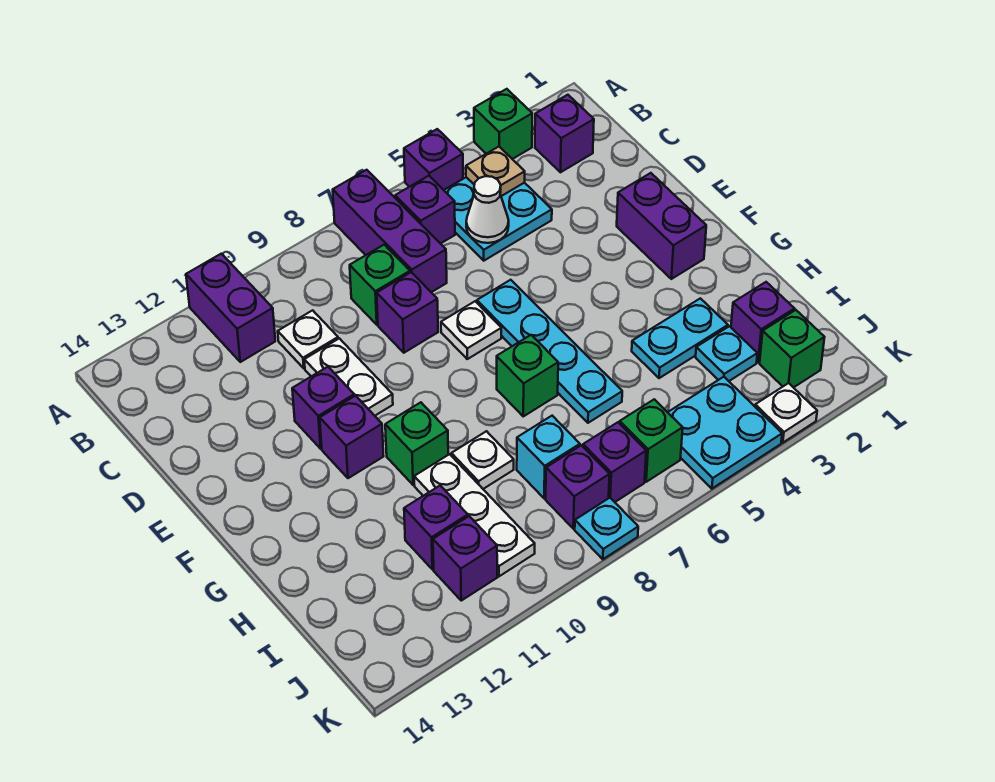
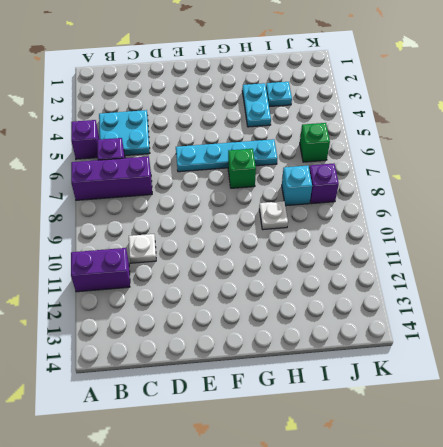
none -> green 1x1 brick [474,89,532,159]
none -> purple 1x1 brick [535,95,594,172]
none -> green 1x1 brick [350,245,410,325]
none -> purple 1x1 brick [377,272,438,353]

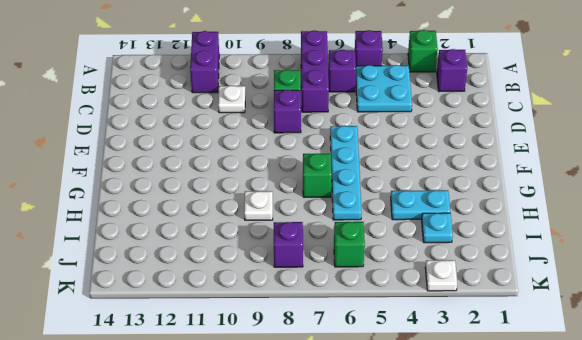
none -> white 1x2 plate [304,338,393,416]
none -> purple 1x2 brick [617,173,706,279]
none -> white 1x1 plate [441,301,501,359]
none -> purple 1x1 brick [292,367,354,449]

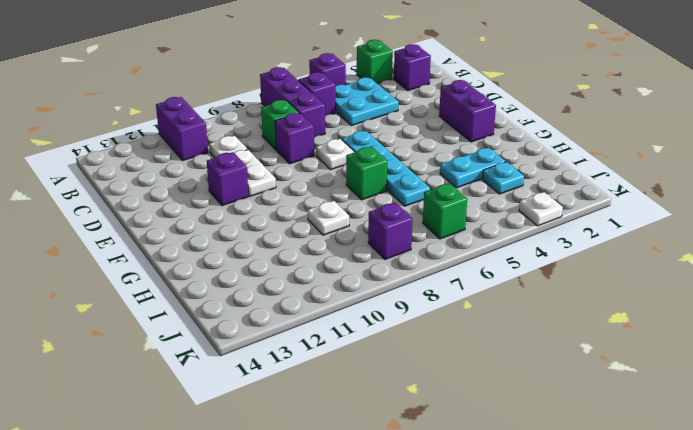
none -> purple 1x1 brick [320,396,384,478]
none -> green 1x1 brick [385,402,448,485]
none -> white 1x3 plate [414,454,535,576]
none -> purple 1x1 brick [731,282,794,363]

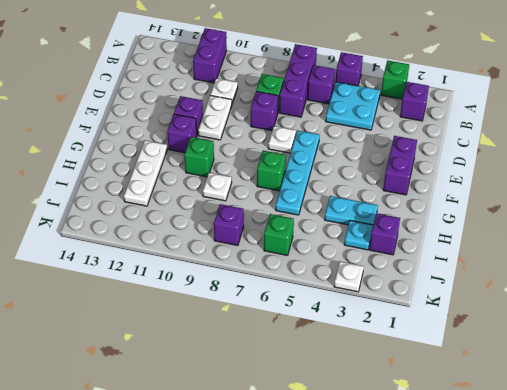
white 1x3 plate [124,140,167,206] -> white 1x3 plate moved to [414,454,535,576]
none -> cyan 1x1 brick [517,416,580,498]
none -> purple 1x1 brick [404,486,468,569]
none -> green 1x1 brick [760,310,825,388]
none -> cyan 2x2 plate [668,377,782,489]

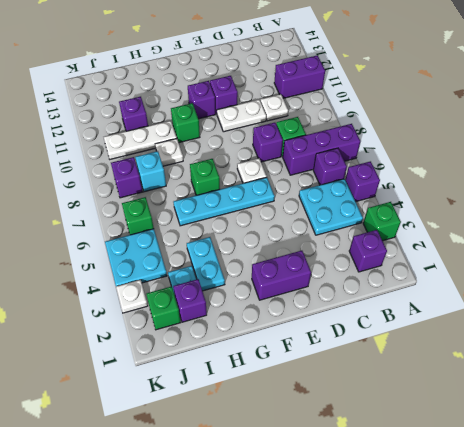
none -> purple 1x1 brick [583,422,646,502]
none -> purple 1x1 brick [433,516,497,601]
none -> cyan 1x1 plate [575,498,638,559]
none -> tan 1x1 plate [466,147,525,196]

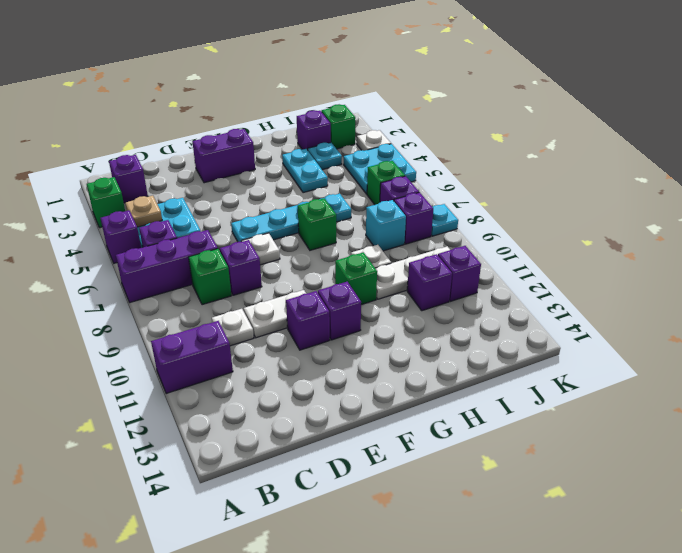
none -> white 1x1 cone [466,176,509,243]

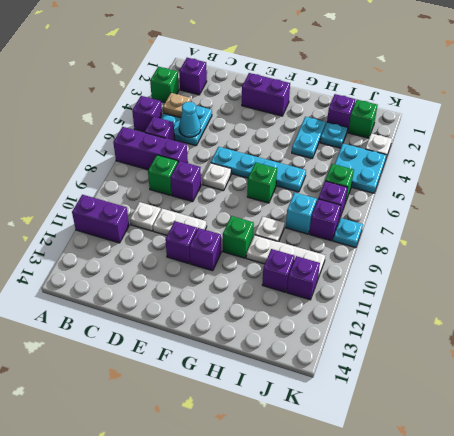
cyan 1x1 cone [179,102,201,137] -> white 1x1 cone [466,176,509,243]

